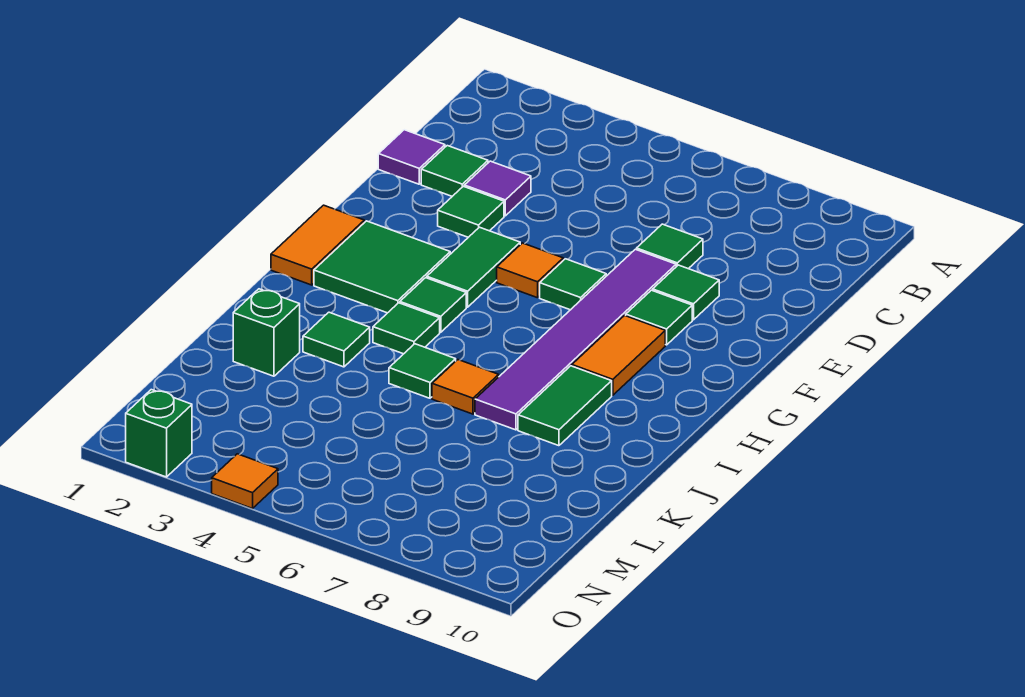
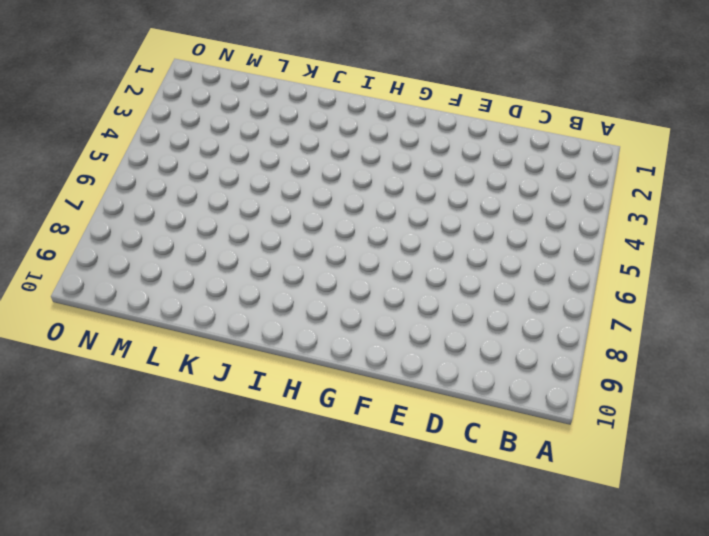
none -> purple 1x1 tile [378,130,445,184]
none -> green 1x1 tile [421,146,488,196]
none -> purple 1x1 tile [464,161,531,216]

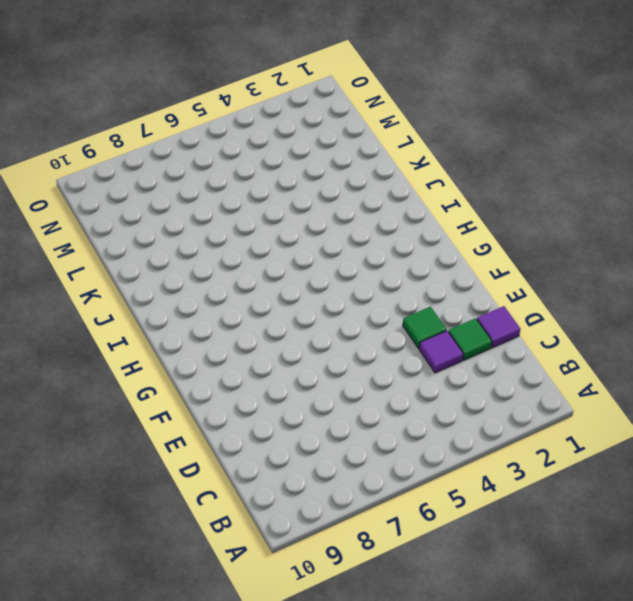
none -> green 1x1 tile [637,224,703,269]
none -> purple 1x6 tile [475,249,676,430]
none -> green 1x1 tile [653,265,719,320]

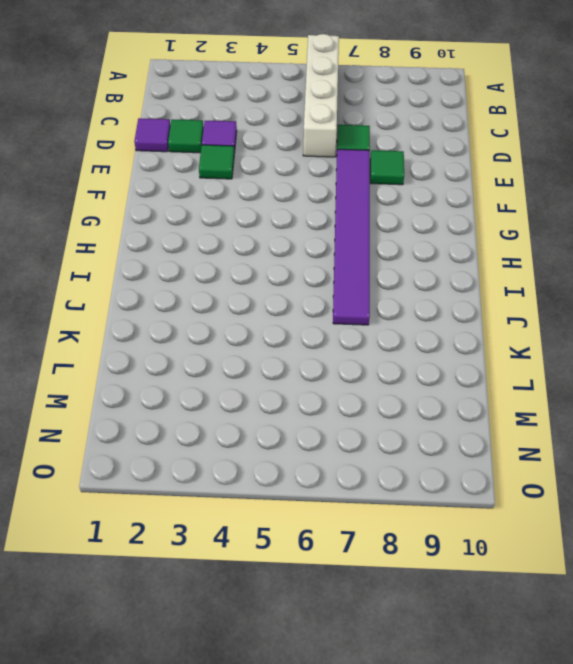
white 1x4 brick [303,34,339,157] -> none
none -> green 1x2 tile [427,227,520,307]
none -> orange 1x1 tile [497,243,563,298]
none -> green 1x1 tile [540,259,606,310]

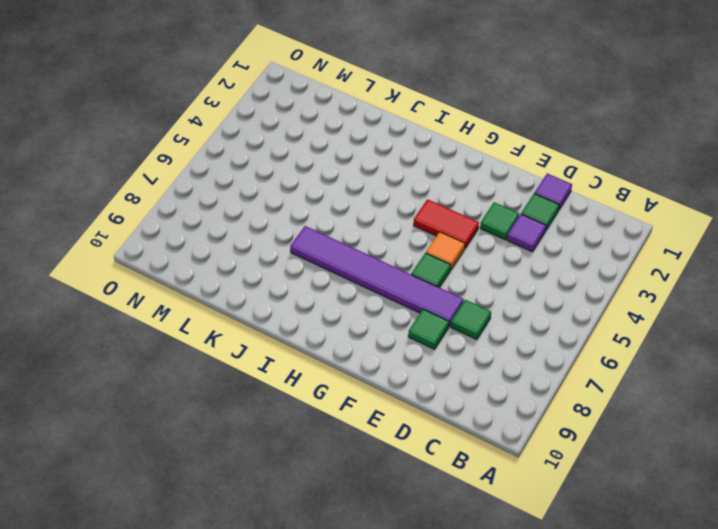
red 1x2 tile [414,199,479,248] -> green 1x2 tile [427,227,520,307]
none -> green 1x1 tile [626,290,692,345]
none -> orange 1x2 tile [271,205,364,285]
none -> green 2x2 tile [314,221,450,313]

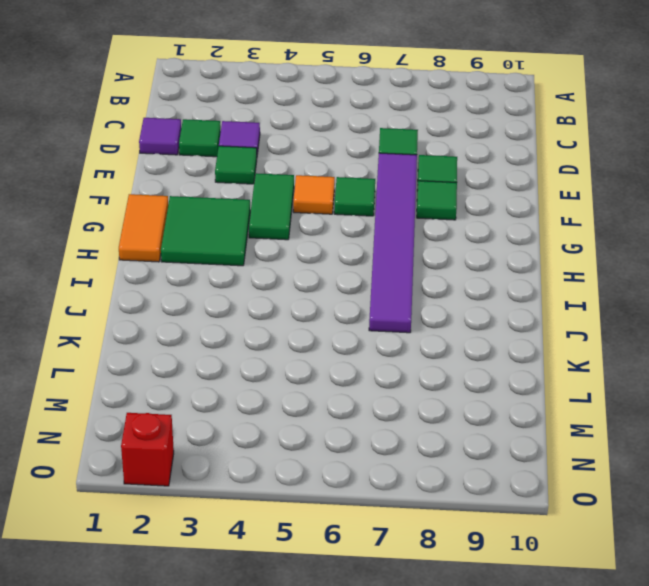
red 1x1 brick [121,413,174,486] -> green 1x1 brick [126,390,192,477]
none -> orange 1x2 tile [572,316,665,395]
none -> green 1x1 tile [400,278,466,332]
none -> green 1x1 tile [373,303,440,354]

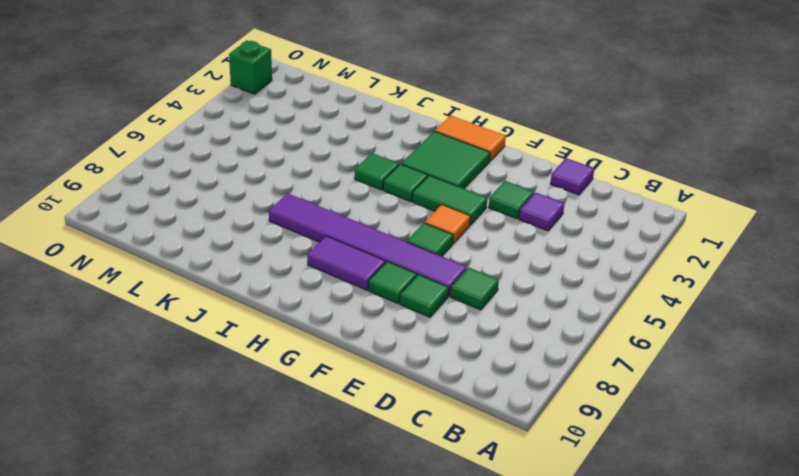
purple 1x2 tile [307,236,386,290] -> orange 1x2 tile [572,316,665,395]
none -> green 1x1 tile [421,146,488,196]
none -> green 1x2 tile [518,366,612,446]
none -> green 1x1 tile [303,312,370,367]

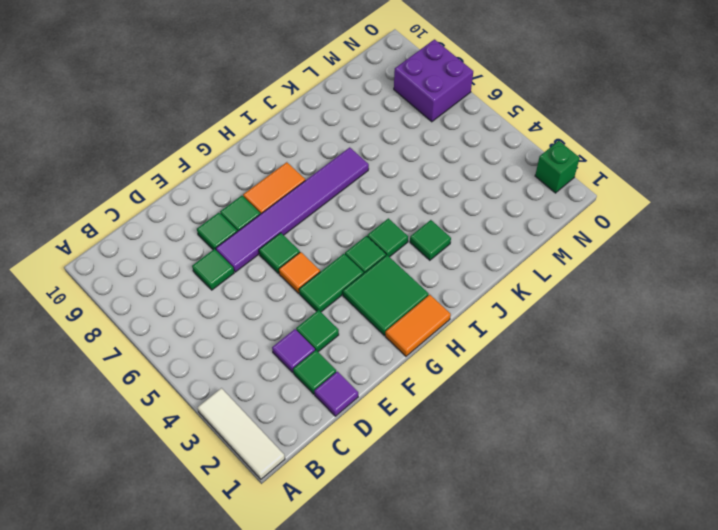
white 1x3 tile [197,388,285,479] -> none
purple 2x2 brick [394,39,473,122] -> none
none -> green 1x2 tile [518,366,612,446]
none -> green 1x1 tile [389,344,456,398]
none -> orange 1x1 tile [432,360,499,414]

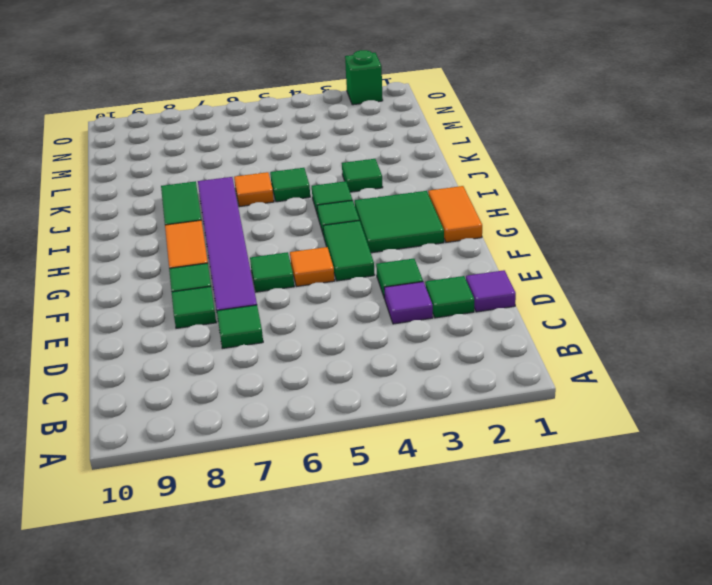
none -> green 1x1 brick [233,289,300,376]
none -> orange 1x1 tile [212,454,278,509]

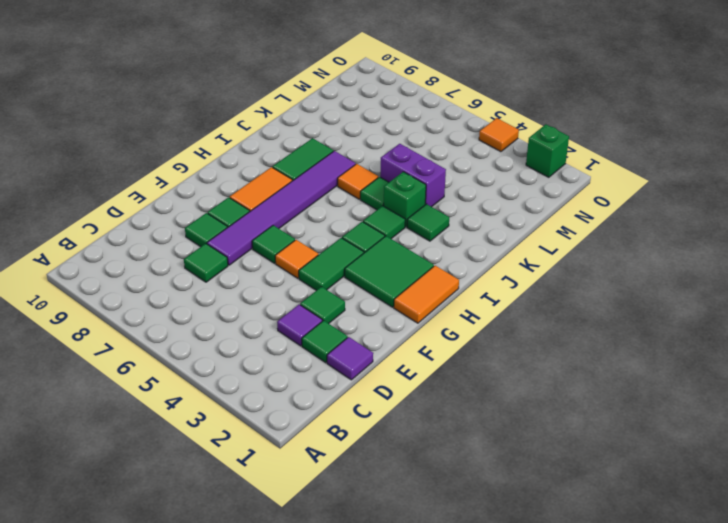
green 1x1 brick [384,172,426,227] -> green 1x1 brick moved to [233,289,300,376]
purple 1x2 brick [380,144,446,207] -> none

